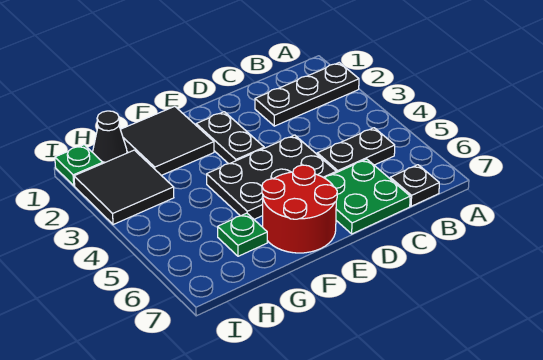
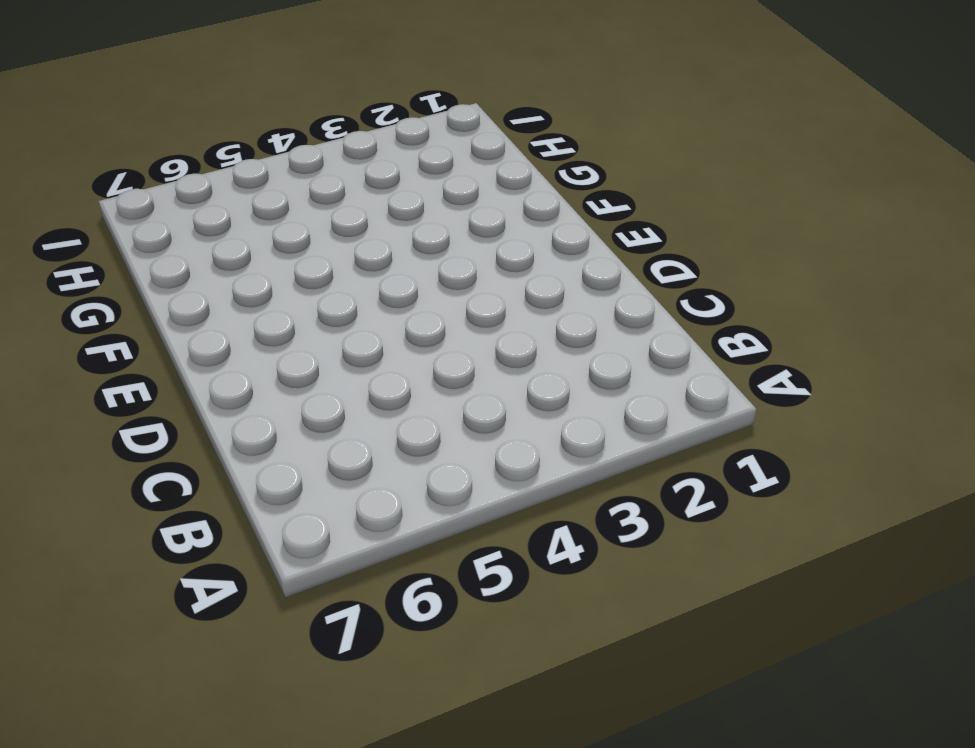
none -> black 1x3 plate [255,63,359,126]
none -> black 1x2 plate [317,128,395,173]
none -> black 1x1 plate [390,165,439,206]

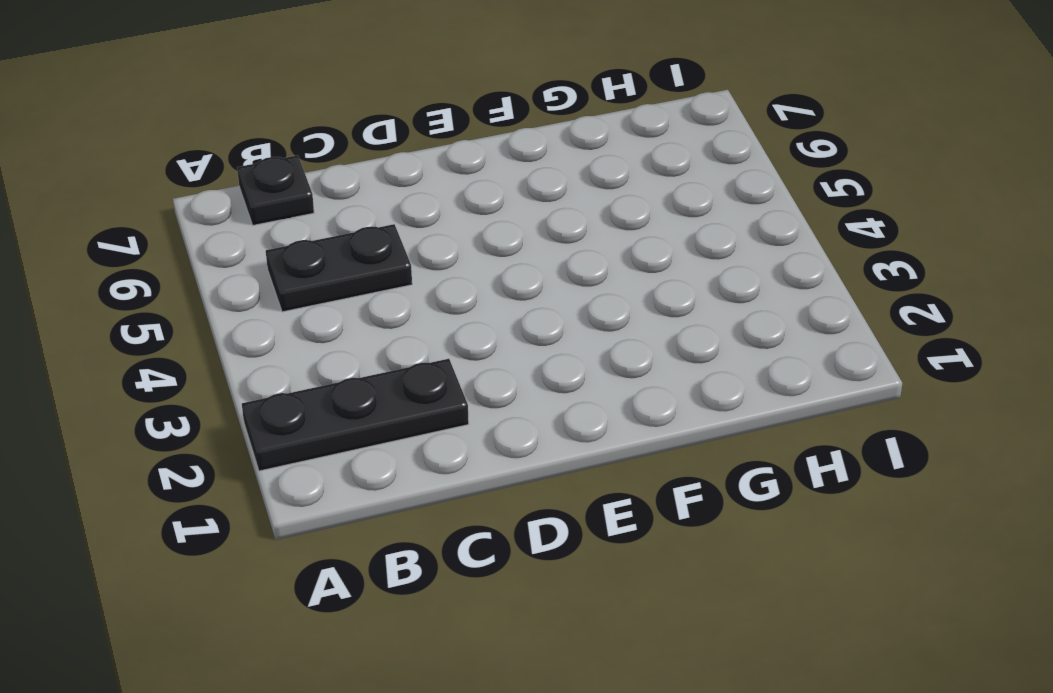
none -> green 2x2 plate [325,159,410,234]
none -> black 2x3 plate [207,135,336,219]
none -> black 1x2 plate [196,112,264,164]

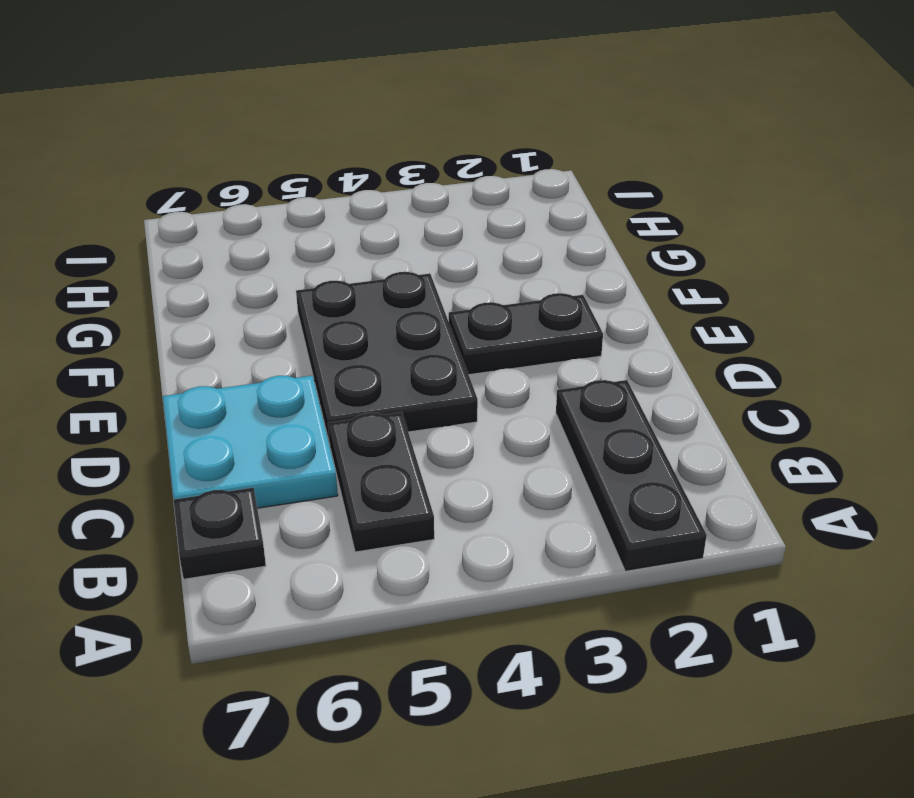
cyan 2x2 plate [163,376,338,508] -> green 2x2 plate [325,159,410,234]
none -> red 2x2 round brick [262,165,337,253]
none -> black 2x2 tile [120,106,214,175]
none -> green 1x1 plate [218,213,267,256]

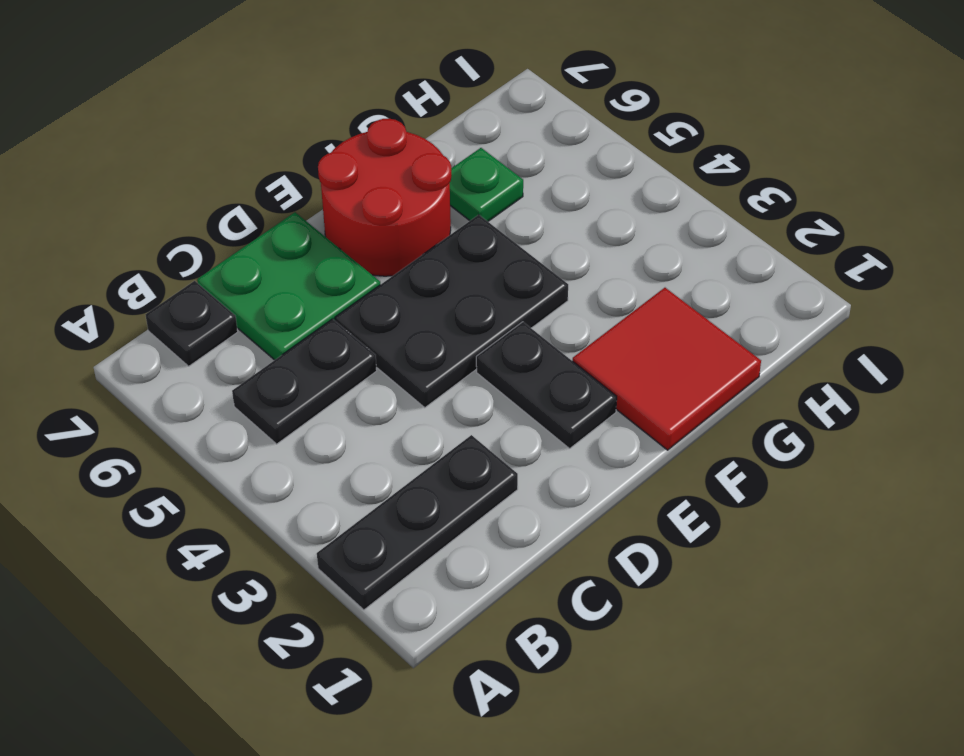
red 2x2 tile [573,288,761,450] -> black 2x2 tile [120,106,214,175]
none -> black 1x1 cone [93,111,127,163]
none -> black 2x2 tile [74,150,174,225]
none -> green 1x1 plate [55,145,103,186]

